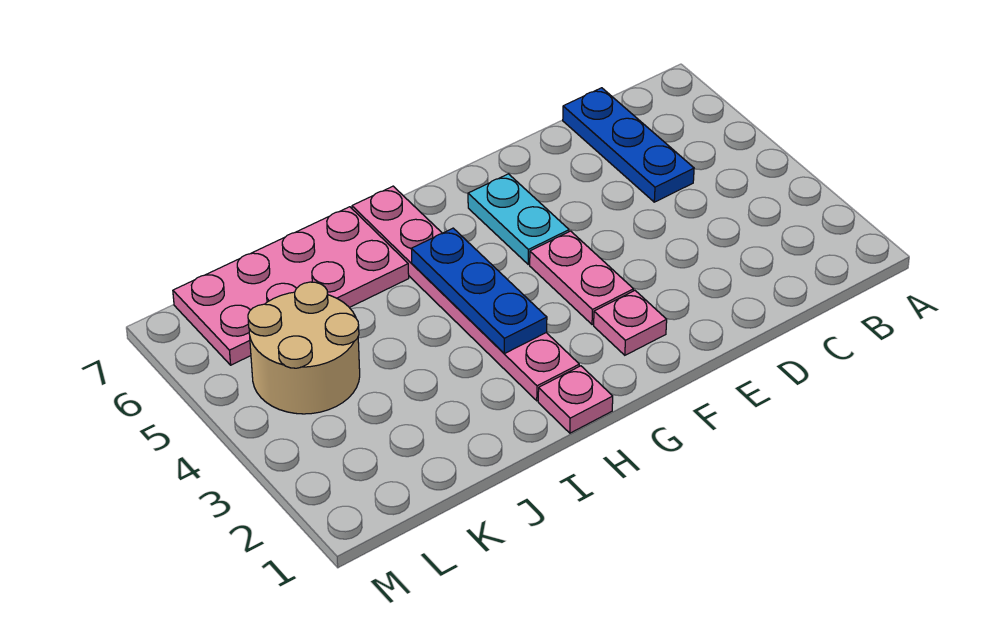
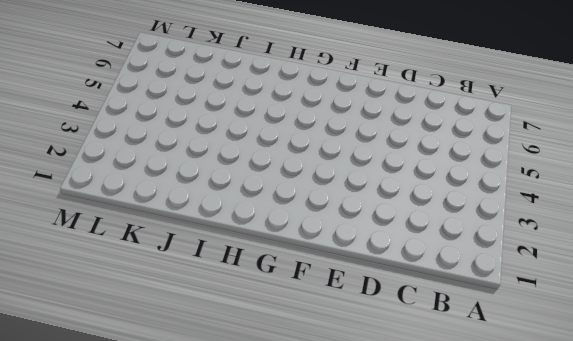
none -> blue 1x3 plate [563,88,694,202]
none -> pink 1x1 plate [594,291,667,355]

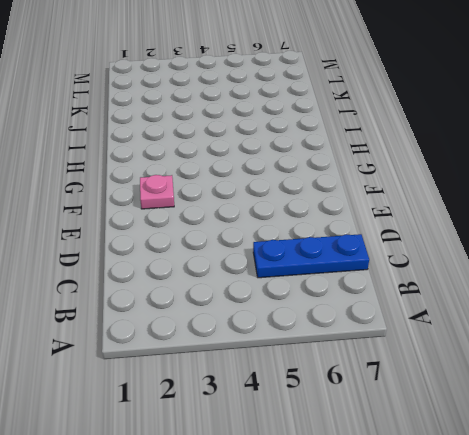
none -> pink 1x2 plate [530,231,634,325]
none -> cyan 1x2 plate [468,174,569,264]

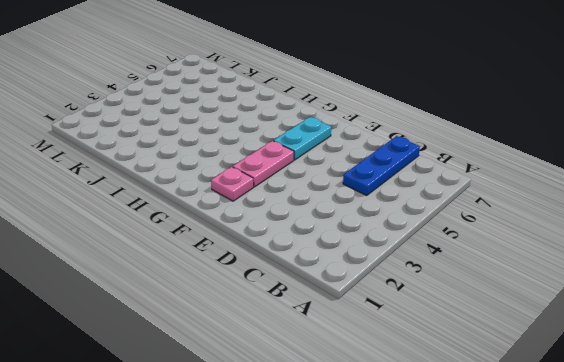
none -> pink 1x1 plate [538,366,613,433]
none -> pink 1x6 plate [352,186,579,401]

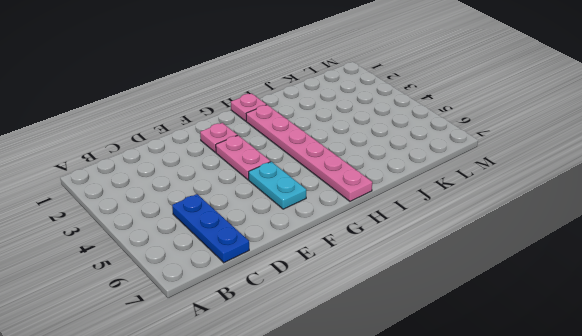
none -> pink 2x4 plate [173,207,409,365]
none -> tan 2x2 round brick [248,282,360,414]

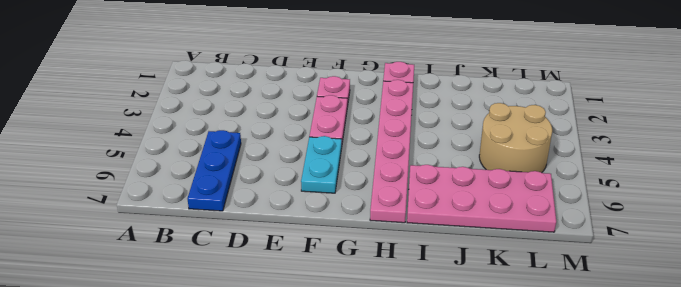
none -> blue 1x3 plate [411,228,547,354]

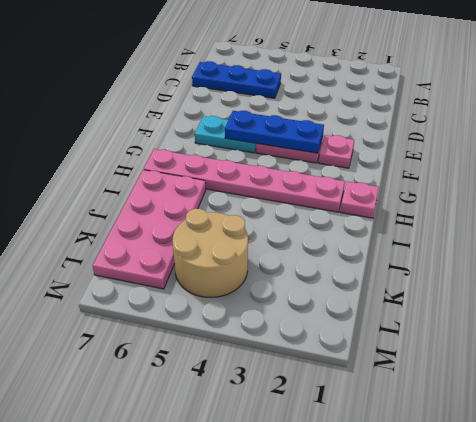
blue 1x3 plate [225,111,324,153] -> blue 1x3 plate moved to [411,228,547,354]

